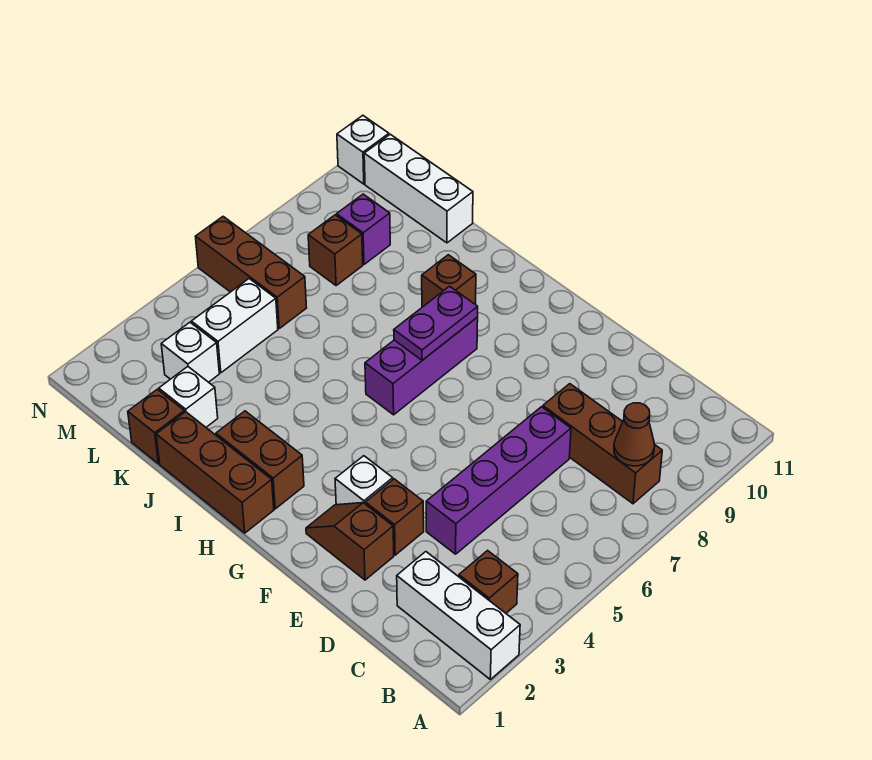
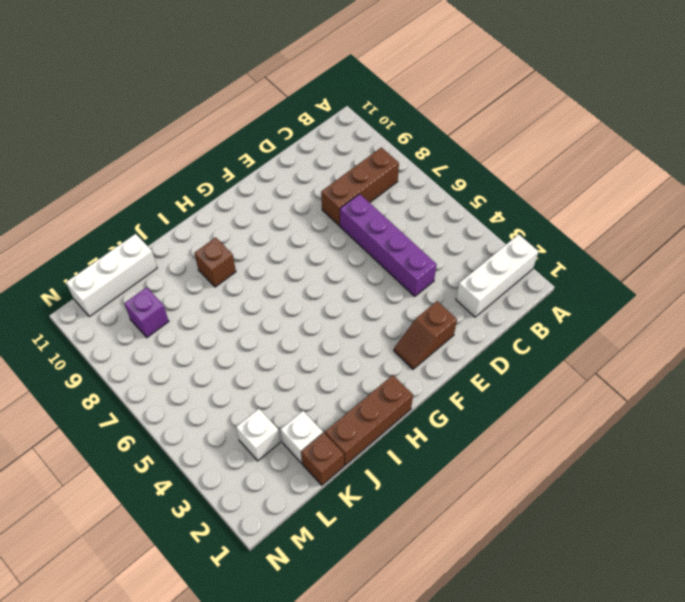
none -> brown 1x1 brick [459,551,518,613]
none -> brown 1x1 brick [365,479,424,555]
none -> white 1x1 brick [335,456,393,505]

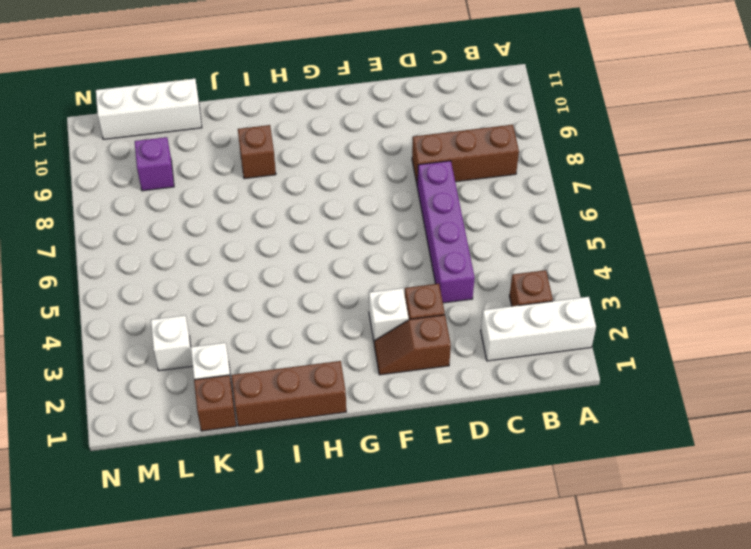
none -> brown 1x2 brick [216,411,304,509]
none -> purple 1x3 brick [365,317,478,415]
none -> white 1x2 brick [191,279,278,373]

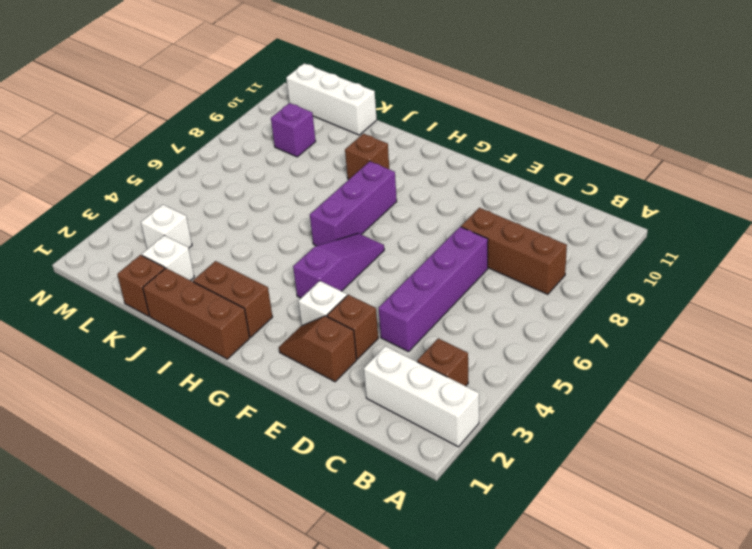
purple 1x3 slope [293,233,384,298] -> none
none -> white 1x2 brick [191,279,278,373]
none -> brown 1x3 brick [196,217,307,328]
none -> brown 1x1 brick [308,215,363,286]

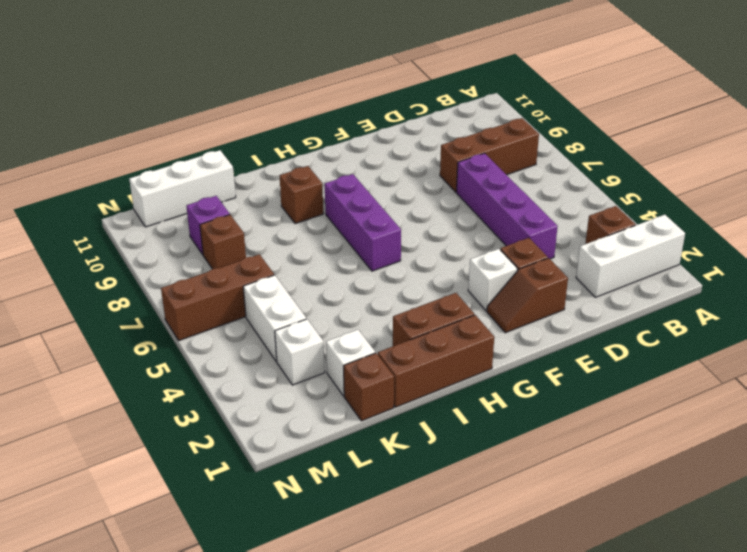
none -> white 1x1 brick [337,115,389,184]
none -> brown 1x1 cone [614,403,655,466]
none -> purple 1x2 plate [394,286,478,360]

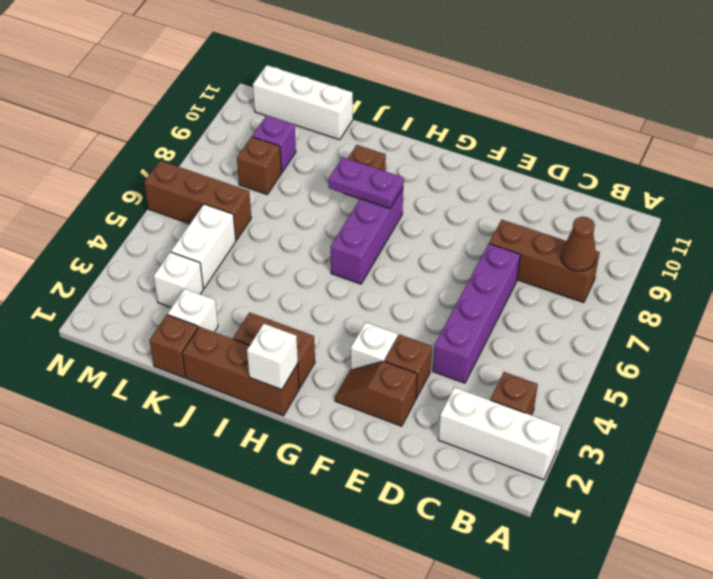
white 1x1 brick [247,324,298,390] -> white 1x1 brick moved to [337,115,389,184]
purple 1x2 plate [328,157,404,209] -> purple 1x2 plate turned to [394,286,478,360]

